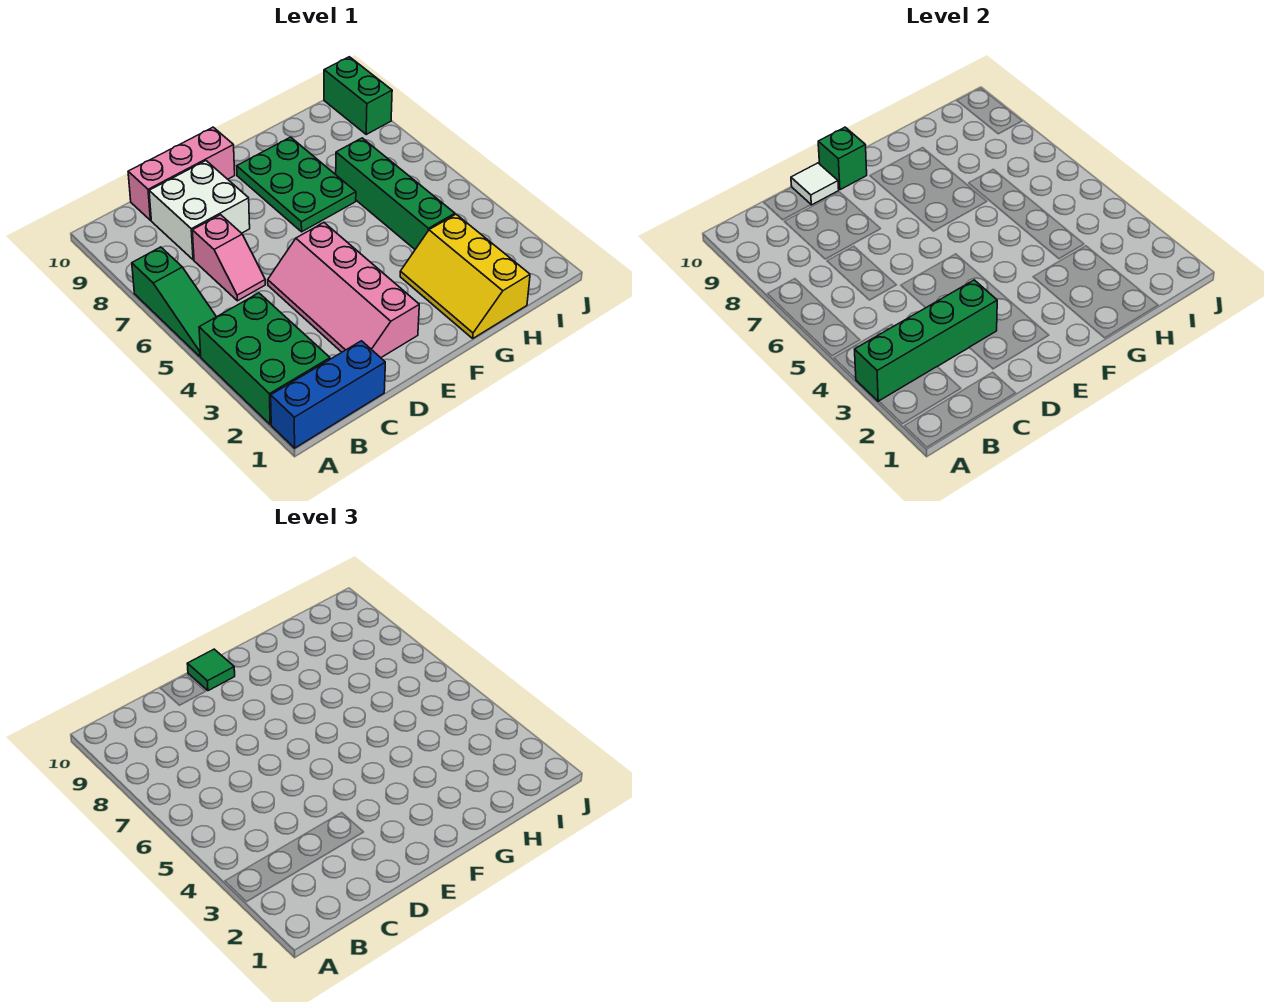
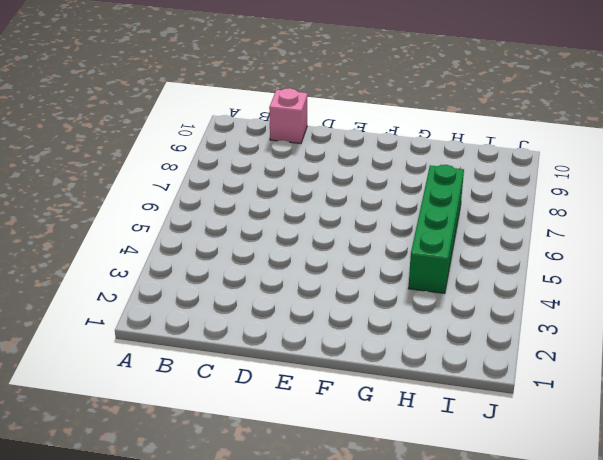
pink 1x1 brick [269,88,307,144] -> pink 1x3 brick [128,127,235,220]
none -> blue 1x3 brick [271,341,385,448]
none -> green 2x3 brick [199,293,330,424]
none -> green 1x3 slope [132,247,216,356]

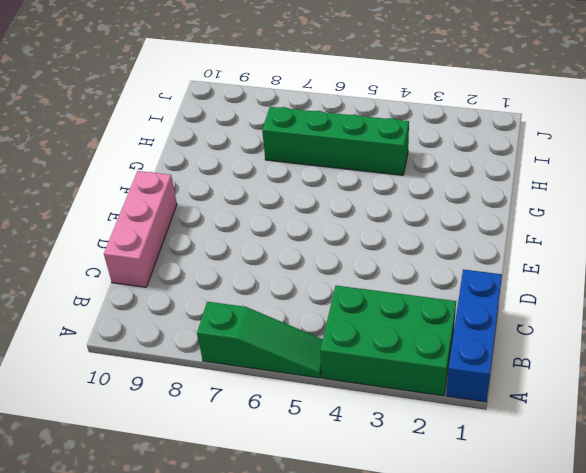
none -> pink 1x2 slope [192,215,265,301]
none -> white 2x2 brick [149,161,250,260]
none -> pink 2x4 slope [268,223,419,358]

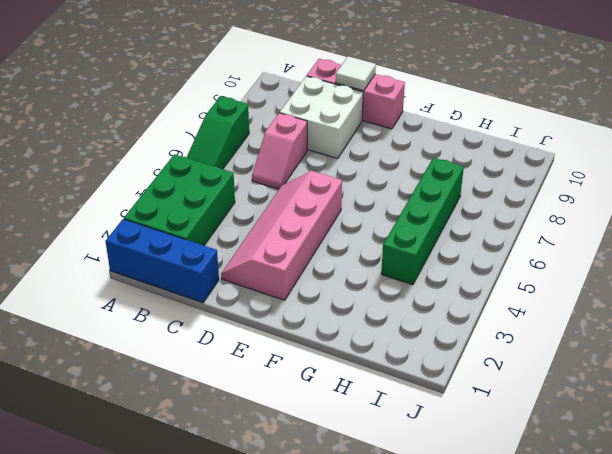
none -> green 2x3 plate [237,137,356,232]
none -> yellow 2x3 slope [400,214,530,338]
none -> green 1x2 brick [324,57,392,134]

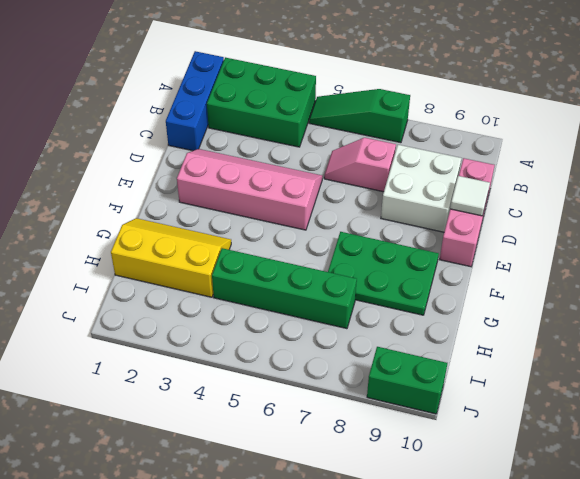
none -> green 1x4 brick [855,280,997,401]
none -> green 1x1 brick [818,127,867,190]
none -> green 1x1 tile [187,649,235,691]

